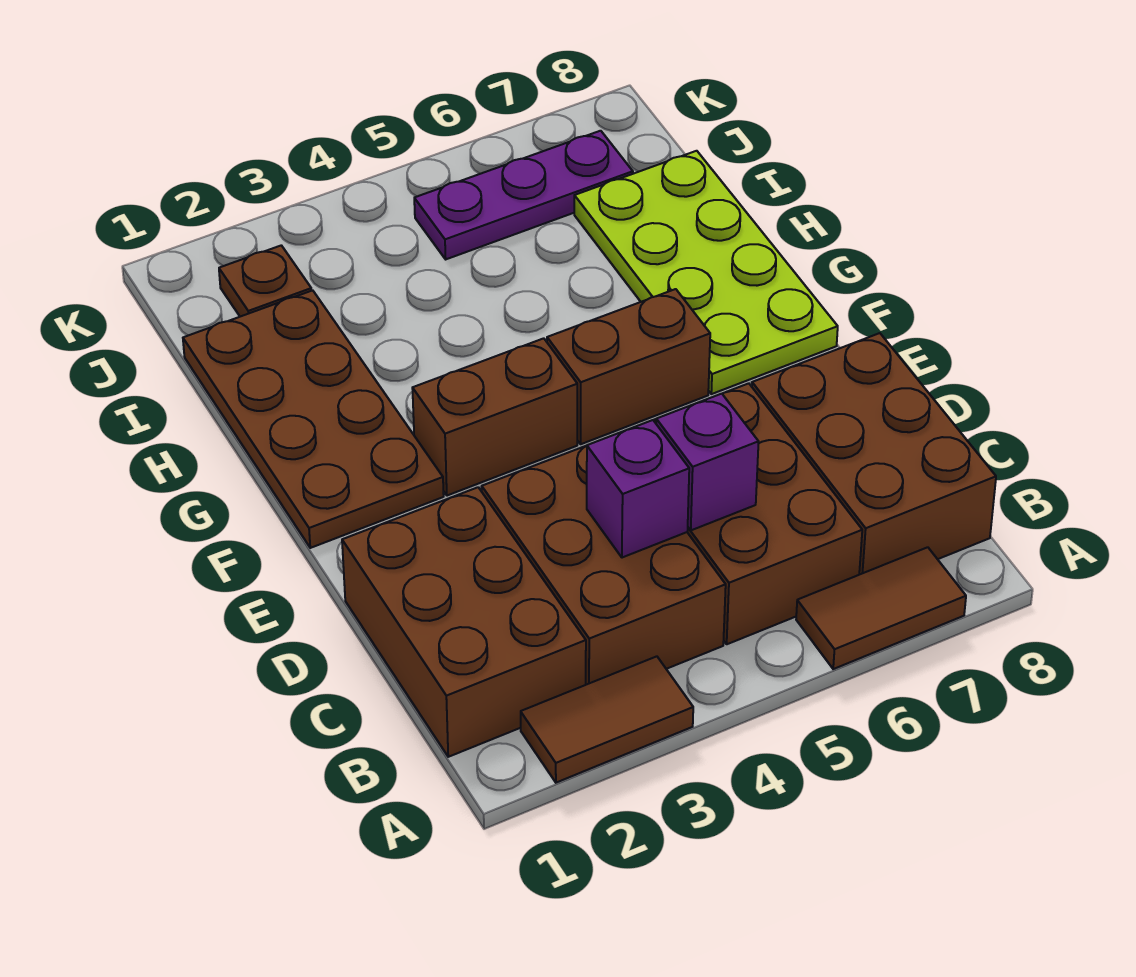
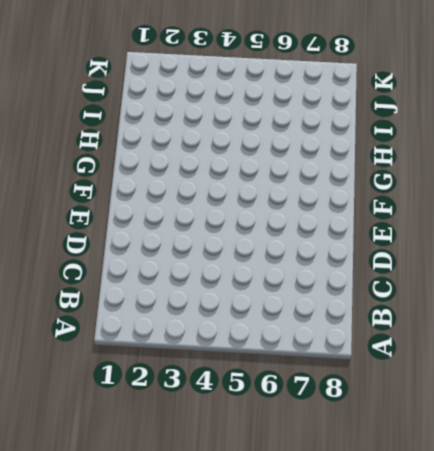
none -> brown 1x2 tile [521,656,693,783]
none -> brown 1x2 tile [796,547,966,669]
none -> brown 2x3 brick [342,487,586,757]

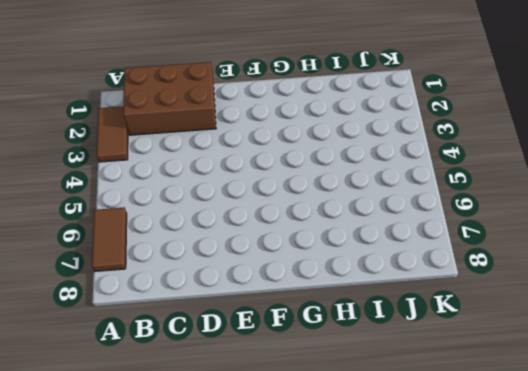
none -> brown 2x3 brick [482,446,726,685]
none -> brown 2x3 brick [654,383,862,644]
none -> brown 2x3 brick [752,333,996,575]

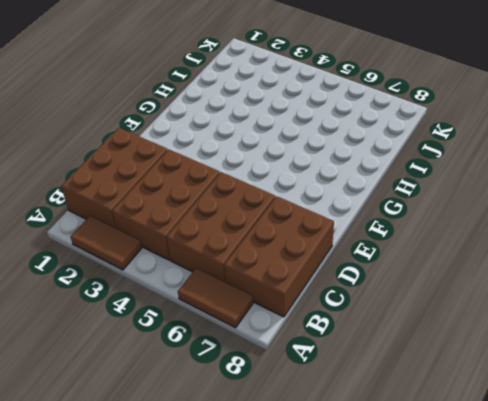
none -> brown 2x4 plate [183,290,444,548]
none -> brown 1x2 brick [412,338,577,496]
none -> brown 1x2 brick [547,289,710,444]

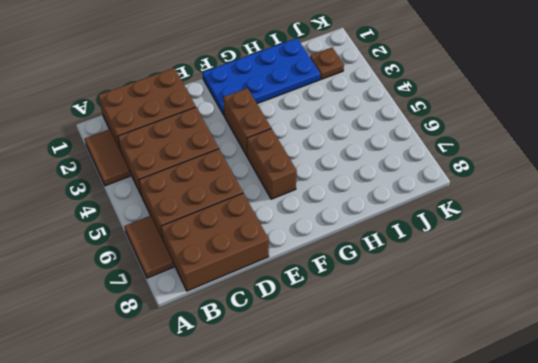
blue 2x4 plate [202,38,320,115] -> brown 2x4 plate [183,290,444,548]
none -> lime 2x4 plate [574,151,838,394]
none -> purple 1x3 plate [414,131,633,259]
none -> purple 1x1 brick [587,420,689,558]

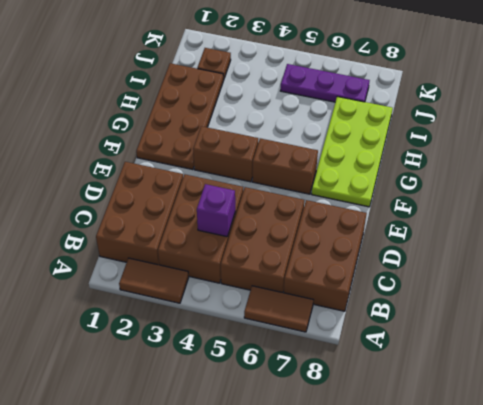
none -> purple 1x1 brick [656,394,759,530]

